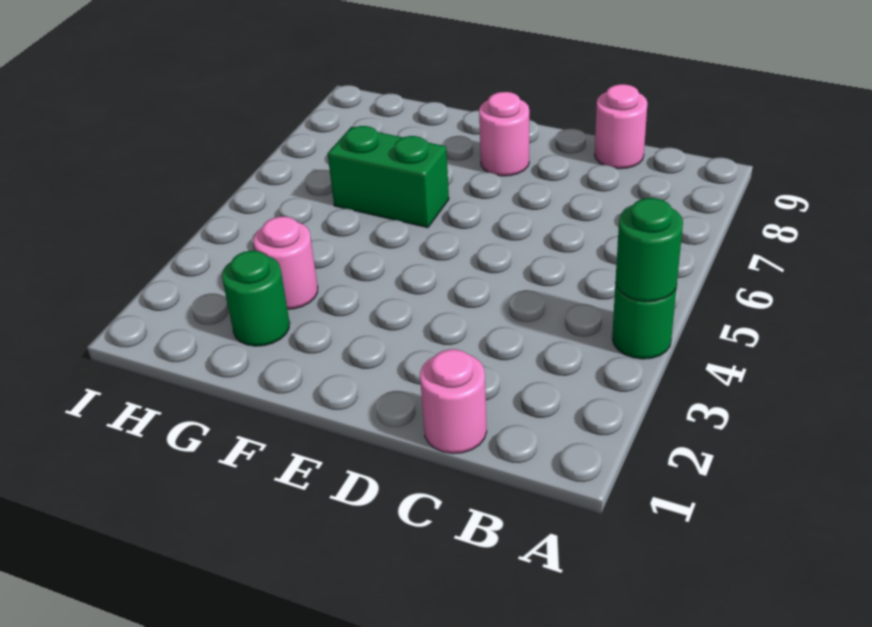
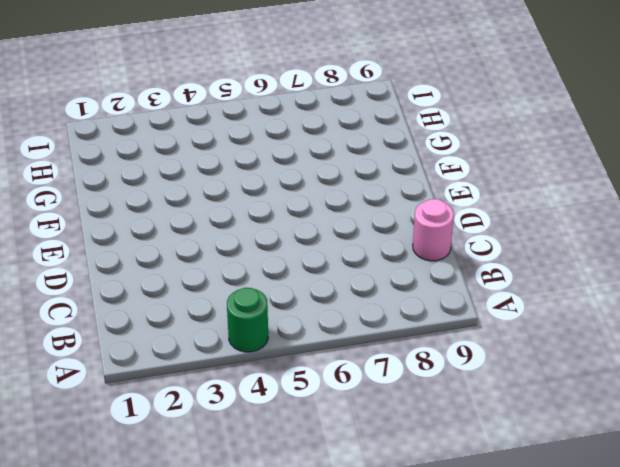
none -> pink 1x1 round brick [420,349,487,454]
none -> pink 1x1 round brick [479,92,529,176]

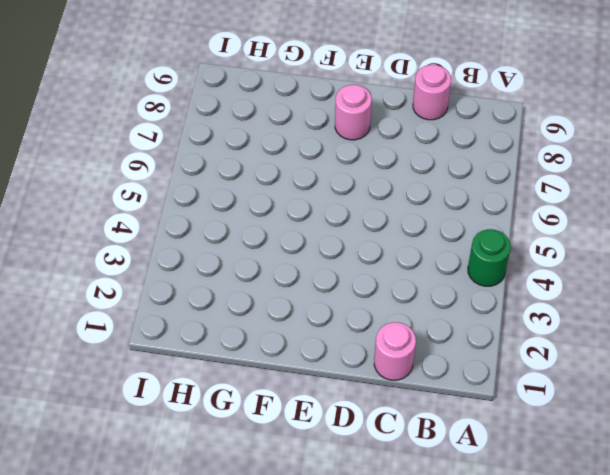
none -> green 1x2 brick [328,126,449,228]
none -> green 1x1 round brick [222,251,290,346]

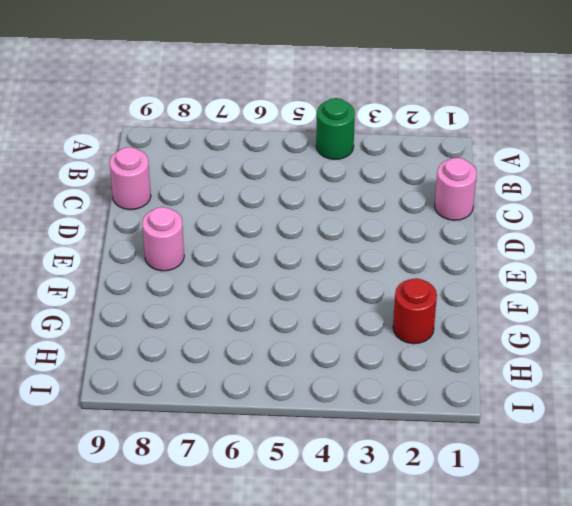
red 1x1 round brick [393,278,437,344] -> green 1x1 round brick [222,251,290,346]
none -> green 1x2 brick [328,126,449,228]
none -> pink 1x1 round brick [254,217,318,309]

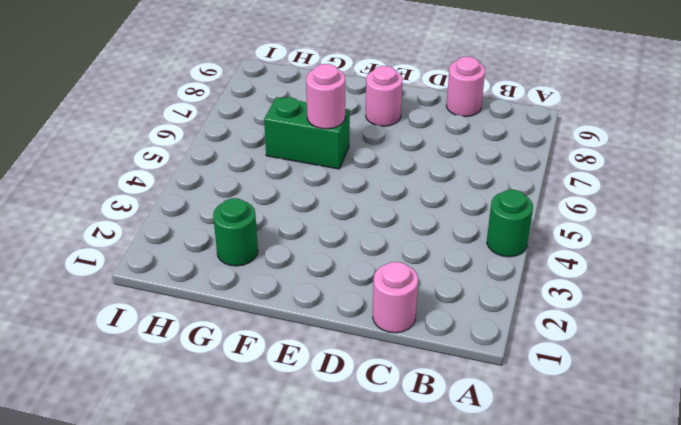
pink 1x1 round brick [306,64,345,129] -> pink 1x1 round brick moved to [254,217,318,309]
none -> green 1x1 round brick [616,198,683,302]

